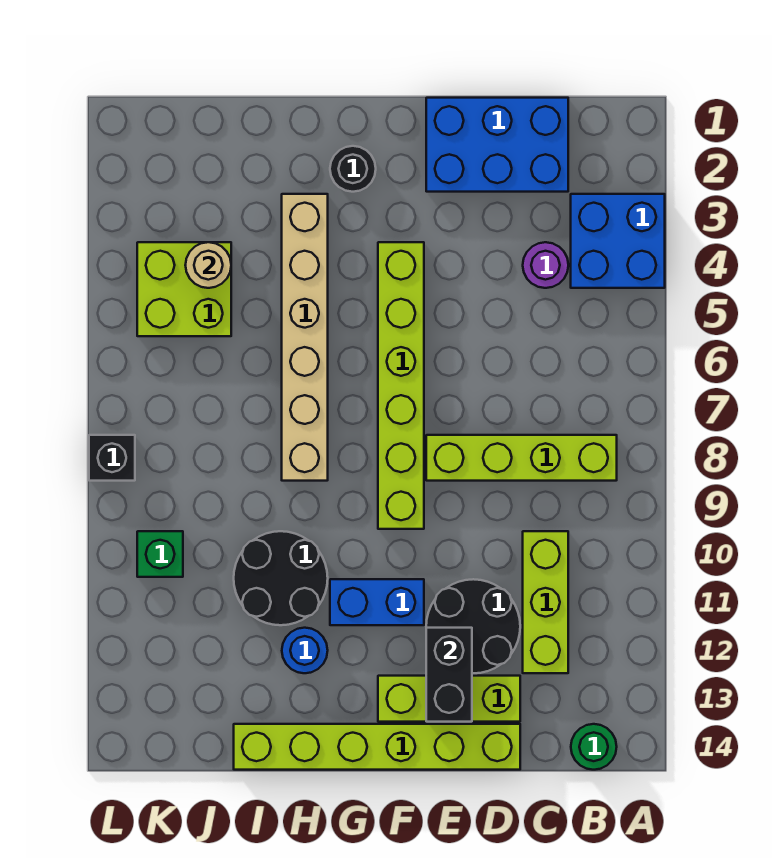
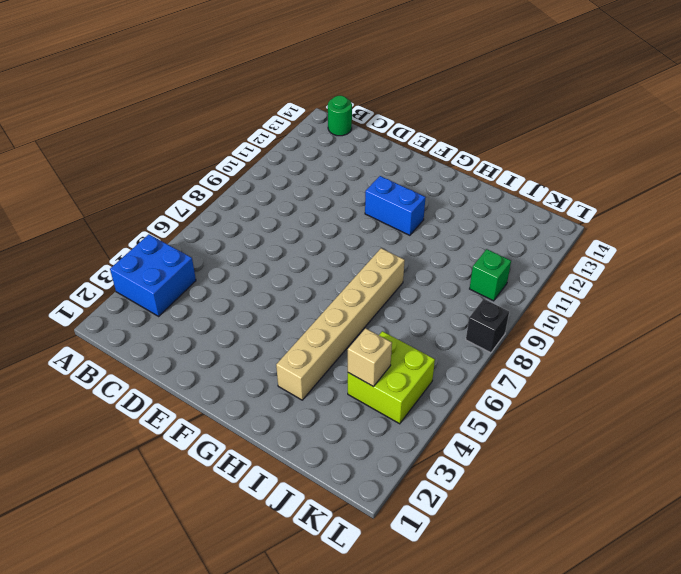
tan 1x1 brick [348,328,392,387] -> tan 1x1 round brick [185,242,231,288]
none -> lime 1x4 brick [426,435,617,481]
none -> blue 2x3 brick [426,98,568,192]
none -> purple 1x1 round brick [523,242,568,288]

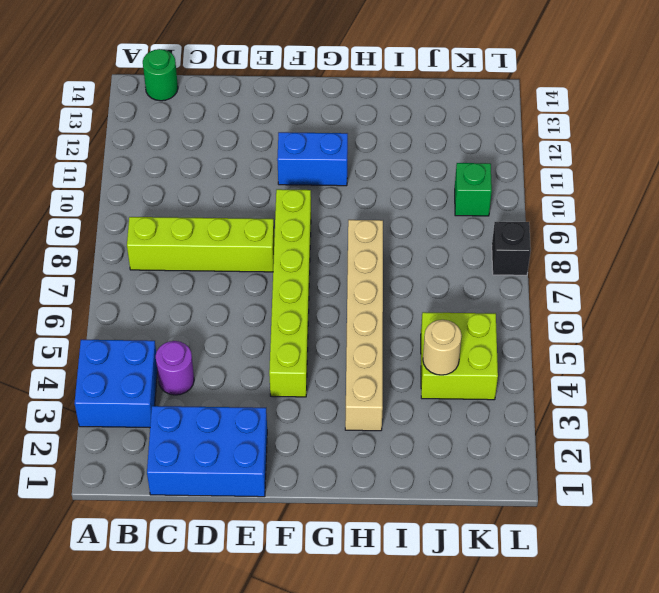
none -> lime 1x3 brick [523,531,568,673]
none -> black 2x2 round brick [426,579,520,673]
none -> lime 1x3 brick [378,676,520,722]

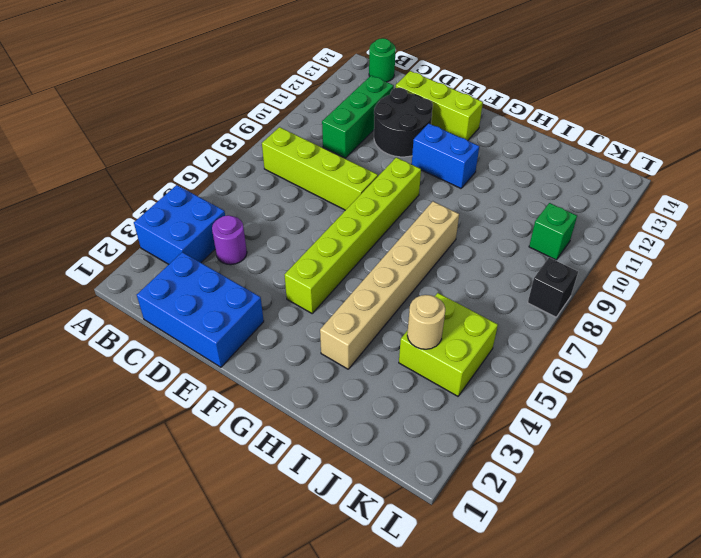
green 1x3 brick [322,75,394,158] -> lime 1x3 brick [523,531,568,673]
none -> lime 1x6 brick [234,724,520,770]
none -> black 1x1 round brick [330,146,376,192]
none -> black 2x2 round brick [234,531,328,625]

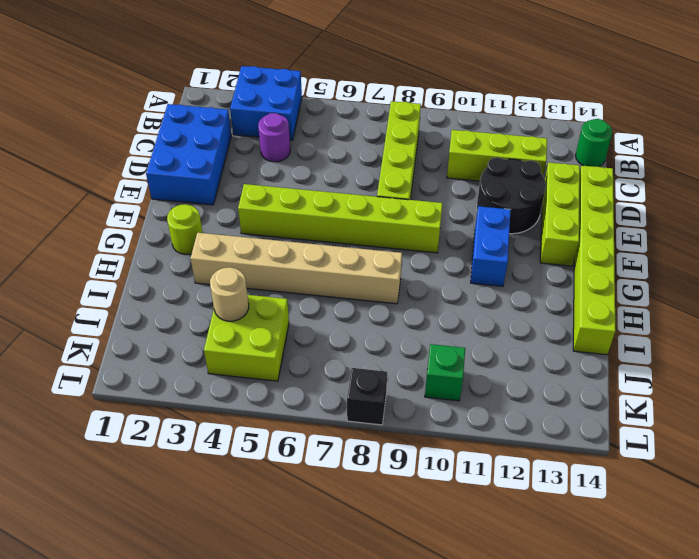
lime 1x1 round brick [167,204,203,254] -> black 1x1 round brick [330,146,376,192]
none -> black 2x2 round brick [234,531,328,625]
none -> blue 1x1 round brick [282,628,328,673]
none -> black 1x2 brick [426,628,472,722]

